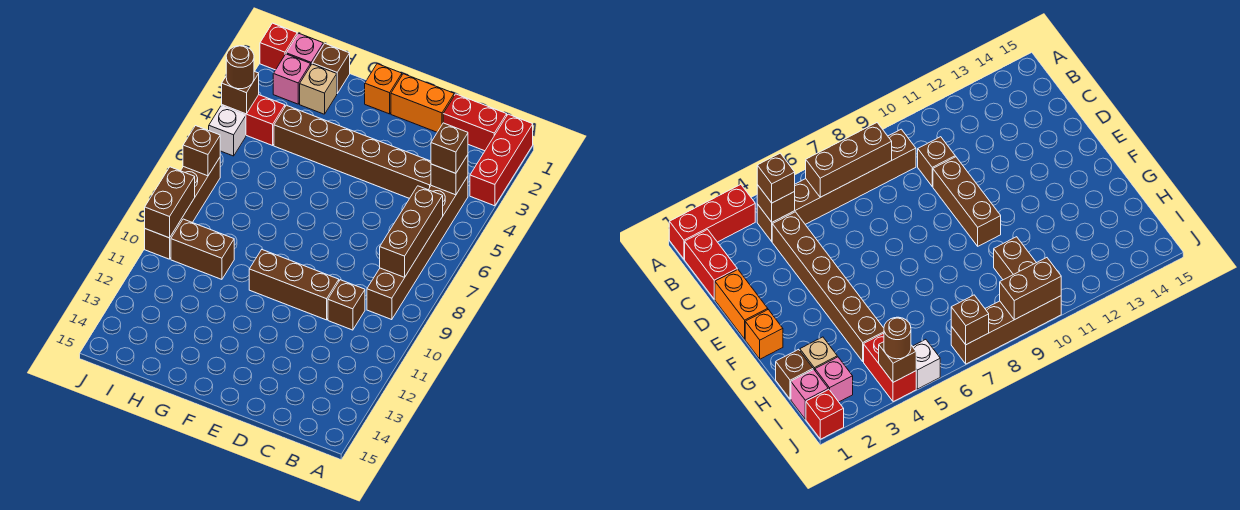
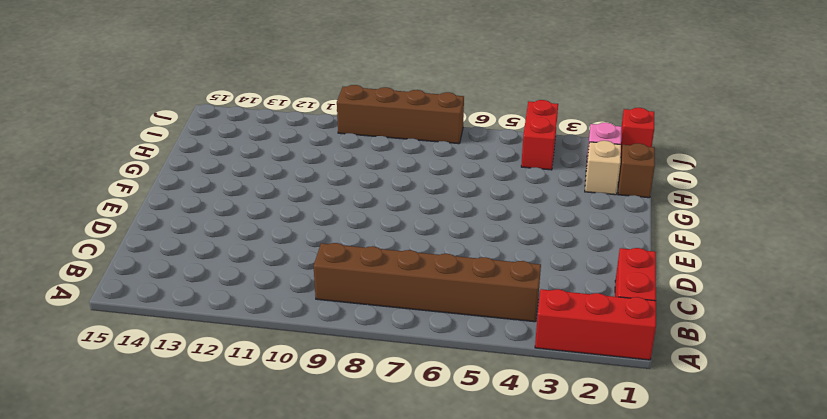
none -> brown 1x6 brick [274,105,431,199]
none -> brown 1x1 brick [328,280,365,330]
none -> orange 1x2 brick [391,74,454,132]

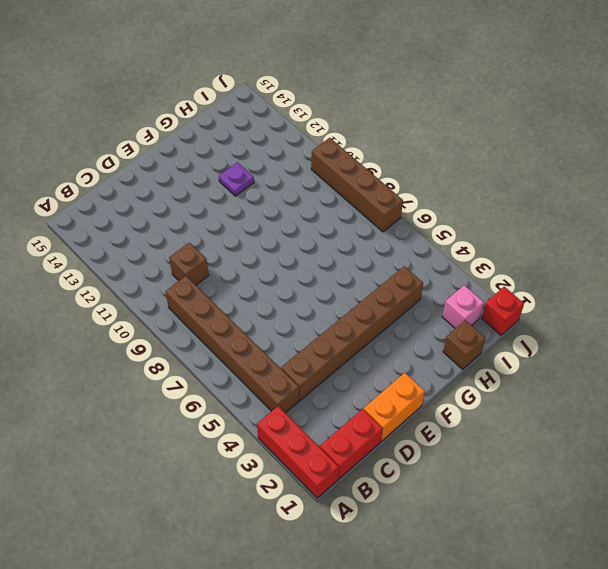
purple 1x1 plate [219,162,254,196] -> none
none -> brown 1x3 brick [249,250,339,320]
none -> orange 1x1 brick [365,64,402,114]
none -> tan 1x1 brick [300,64,337,114]

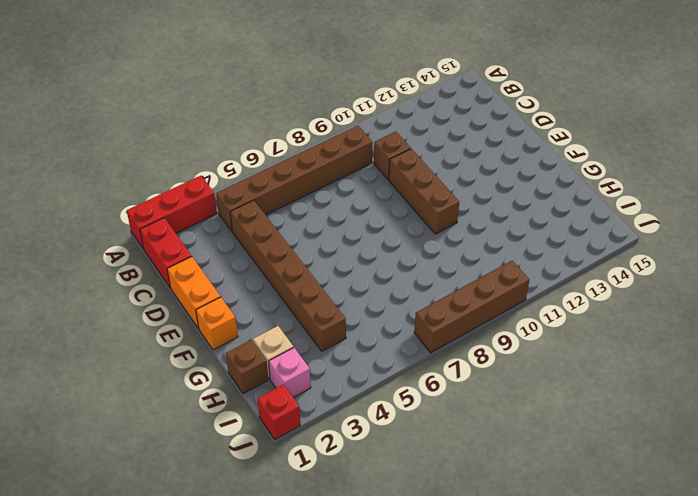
none -> brown 1x2 brick [171,219,234,279]
none -> pink 1x1 brick [286,33,323,64]
none -> red 1x2 brick [222,95,285,145]

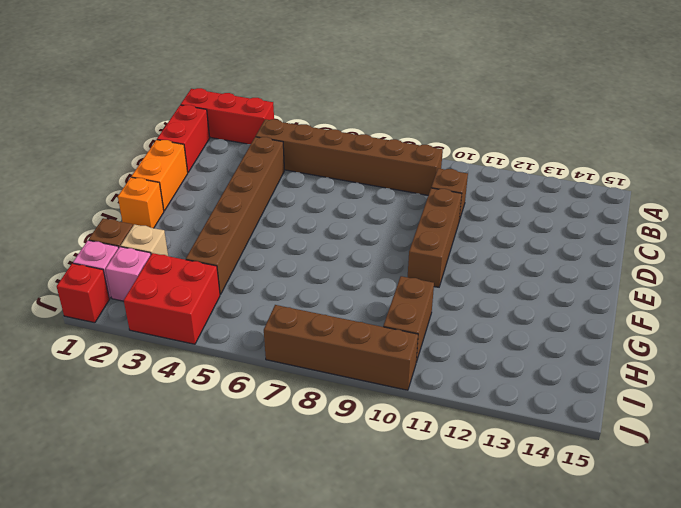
red 2x2 brick [124,253,220,344] -> red 1x2 brick [222,95,285,145]
none -> white 1x1 brick [209,106,246,156]
none -> brown 1x1 brick [431,155,468,195]
none -> brown 1x3 brick [380,186,443,277]

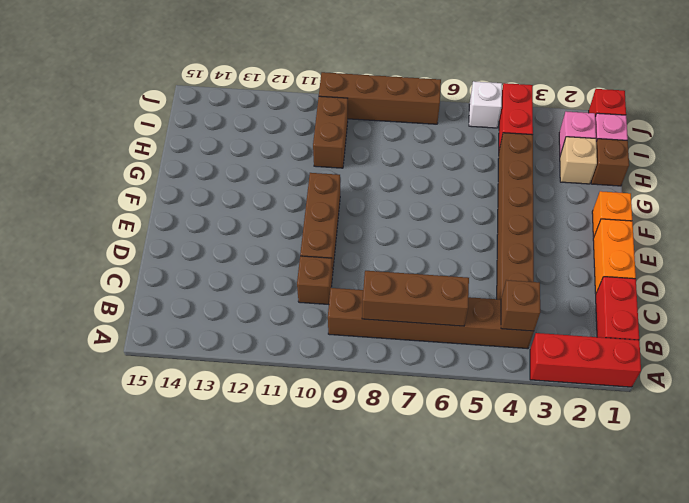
none -> brown 1x1 brick [222,71,259,114]
none -> brown 1x1 brick [183,126,220,176]
none -> brown 1x2 brick [145,167,195,238]

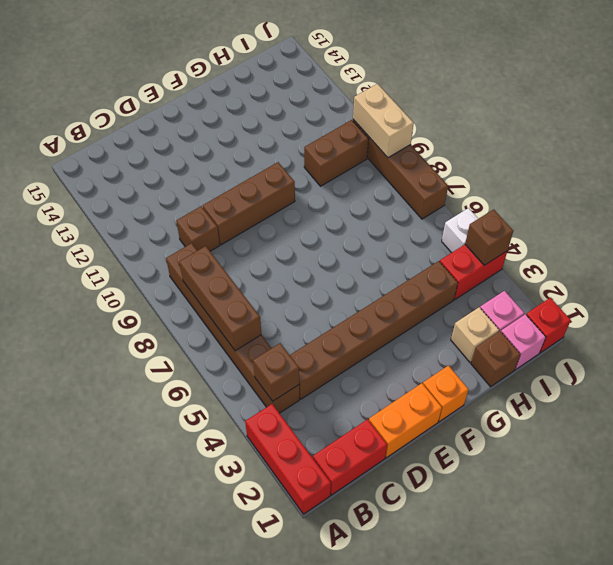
tan 1x2 brick [353,84,414,158] -> brown 1x2 brick [145,167,195,238]
none -> brown 1x1 brick [183,126,220,176]
none -> brown 1x1 brick [431,123,468,173]
none -> brown 1x1 round brick [226,46,254,89]

